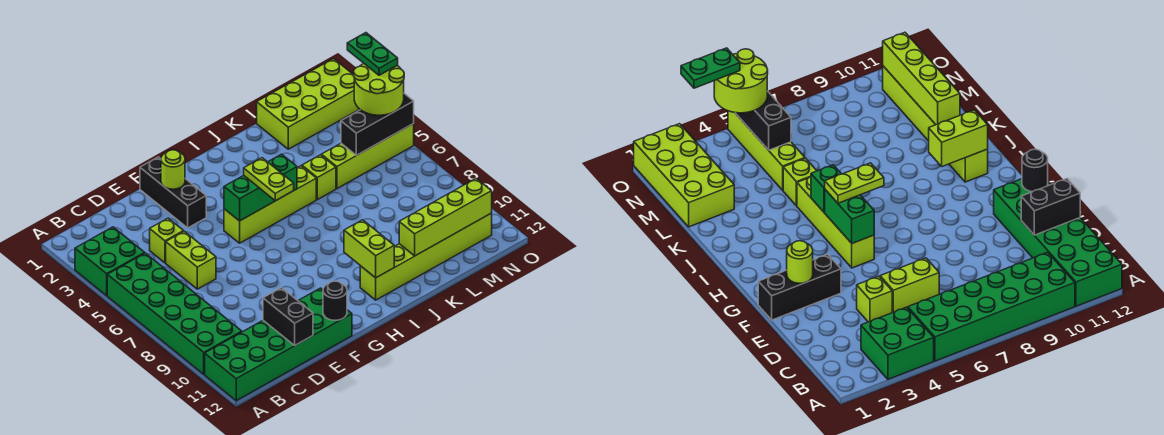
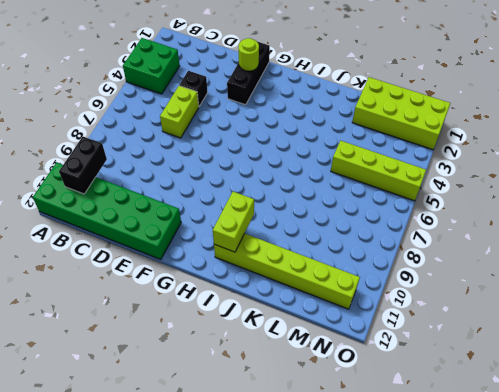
black 1x2 brick [59,137,107,194] -> black 1x2 brick moved to [263,288,313,346]
black 1x1 brick [179,71,208,106] -> lime 1x1 brick [150,218,184,263]
none -> green 2x6 brick [107,253,242,374]
none -> lime 1x4 brick [224,166,316,243]
none -> lime 1x1 brick [302,155,336,200]

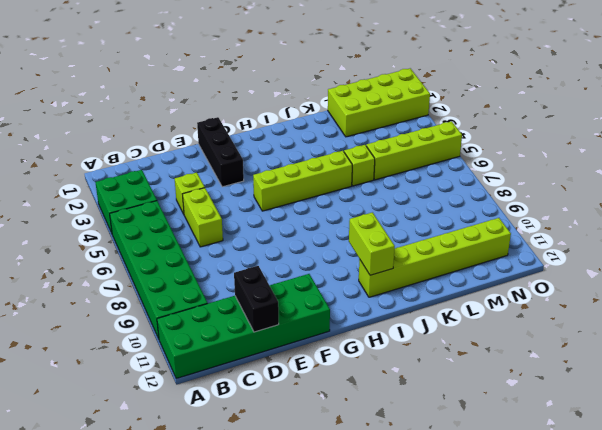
none -> lime 1x1 round brick [161,150,185,189]
none -> black 1x1 round brick [323,281,347,320]
none -> green 1x2 brick [224,175,275,221]

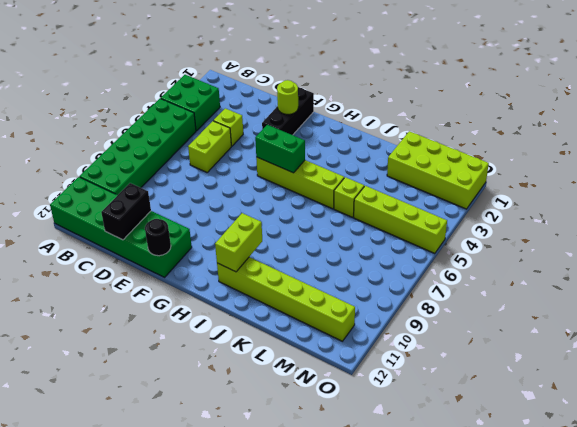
none -> green 1x1 brick [268,154,297,198]
none -> lime 1x4 brick [399,179,492,256]
none -> black 1x3 brick [341,94,414,155]

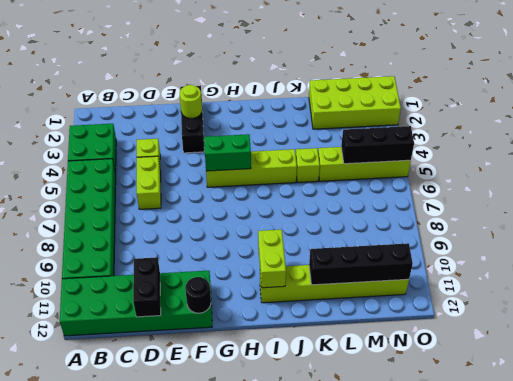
black 1x4 brick [309,243,413,285] -> lime 1x4 brick [399,179,492,256]
none -> green 1x1 brick [268,154,297,198]
none -> lime 1x2 plate [244,158,294,201]
none -> lime 2x2 round brick [354,63,404,115]

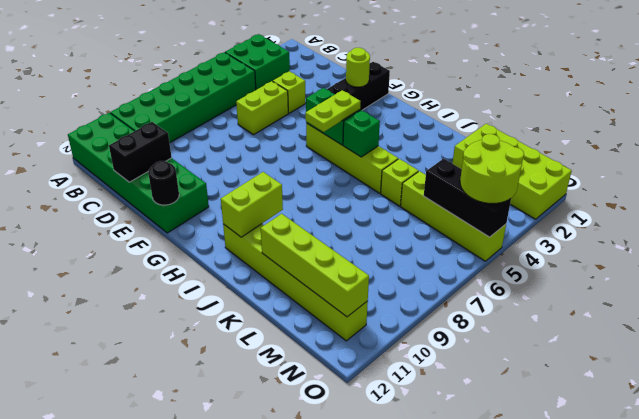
none -> green 1x2 plate [347,33,398,75]

